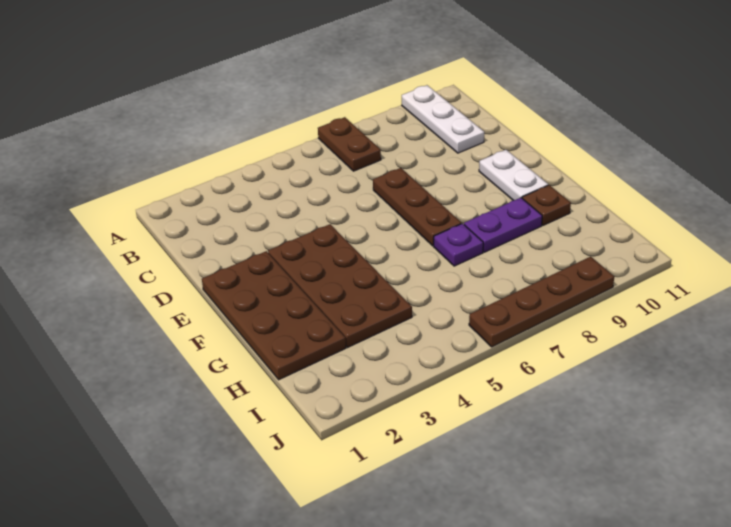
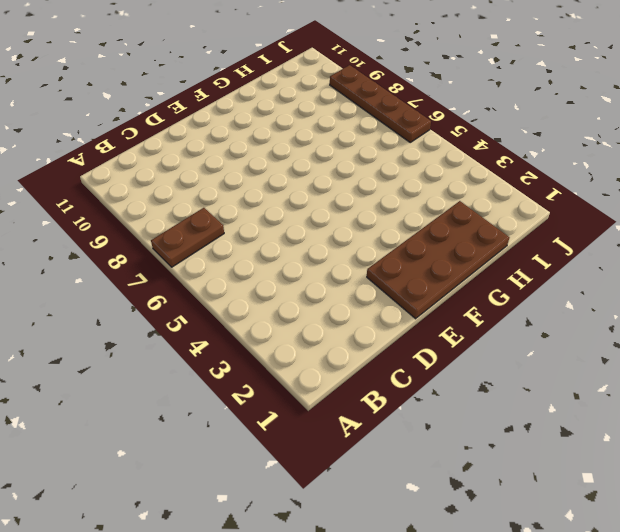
none -> white 1x3 plate [402,85,484,153]
none -> brown 1x3 plate [373,168,461,246]

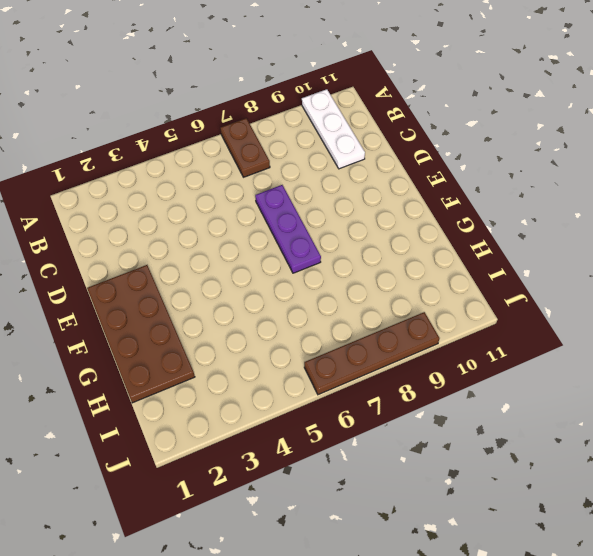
purple 1x3 plate [255,185,321,273] -> brown 1x3 plate [373,168,461,246]
none -> brown 2x4 plate [268,224,412,347]
none -> white 1x2 plate [479,150,548,200]

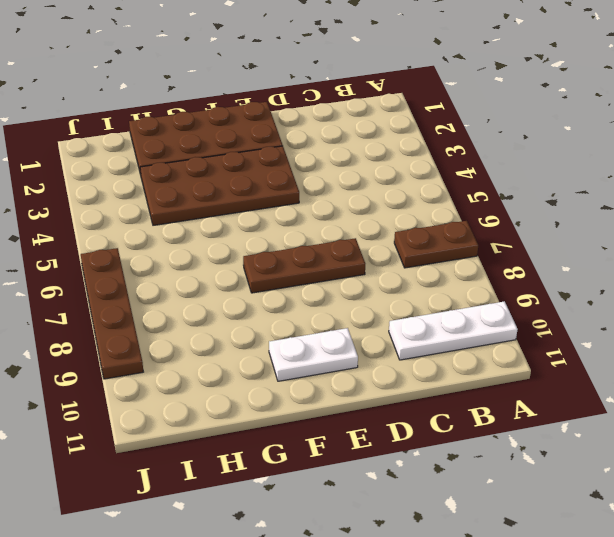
none -> purple 1x1 plate [434,224,483,266]
none -> purple 1x2 plate [464,198,542,252]

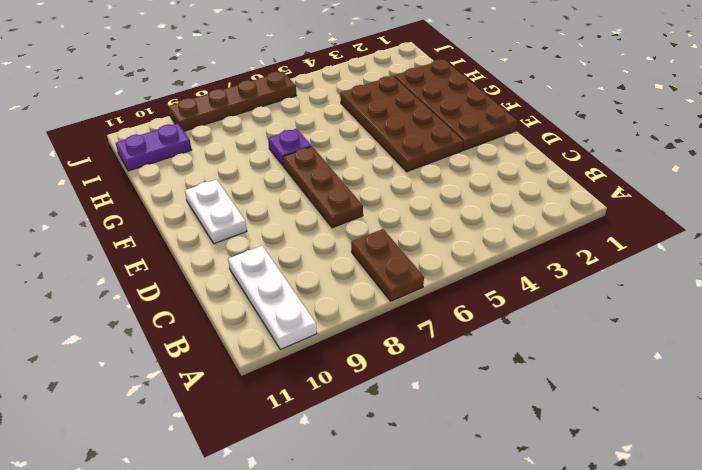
purple 1x2 plate [116,123,192,171] -> purple 1x2 plate moved to [464,198,542,252]
none -> brown 1x1 plate [522,185,571,226]

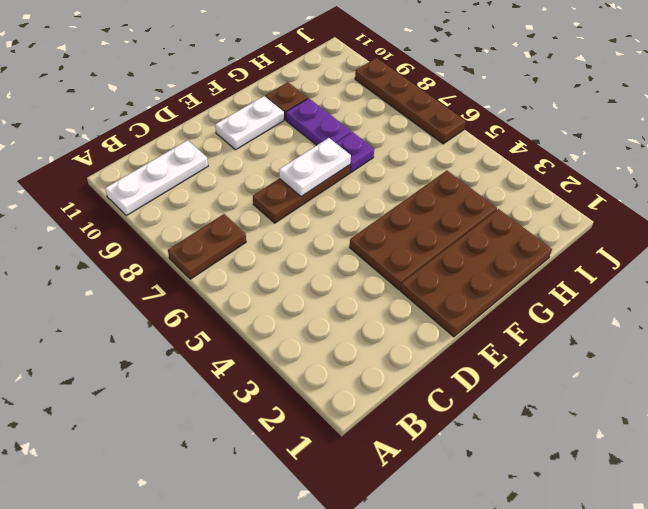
white 1x2 plate [279,138,351,197] -> none

